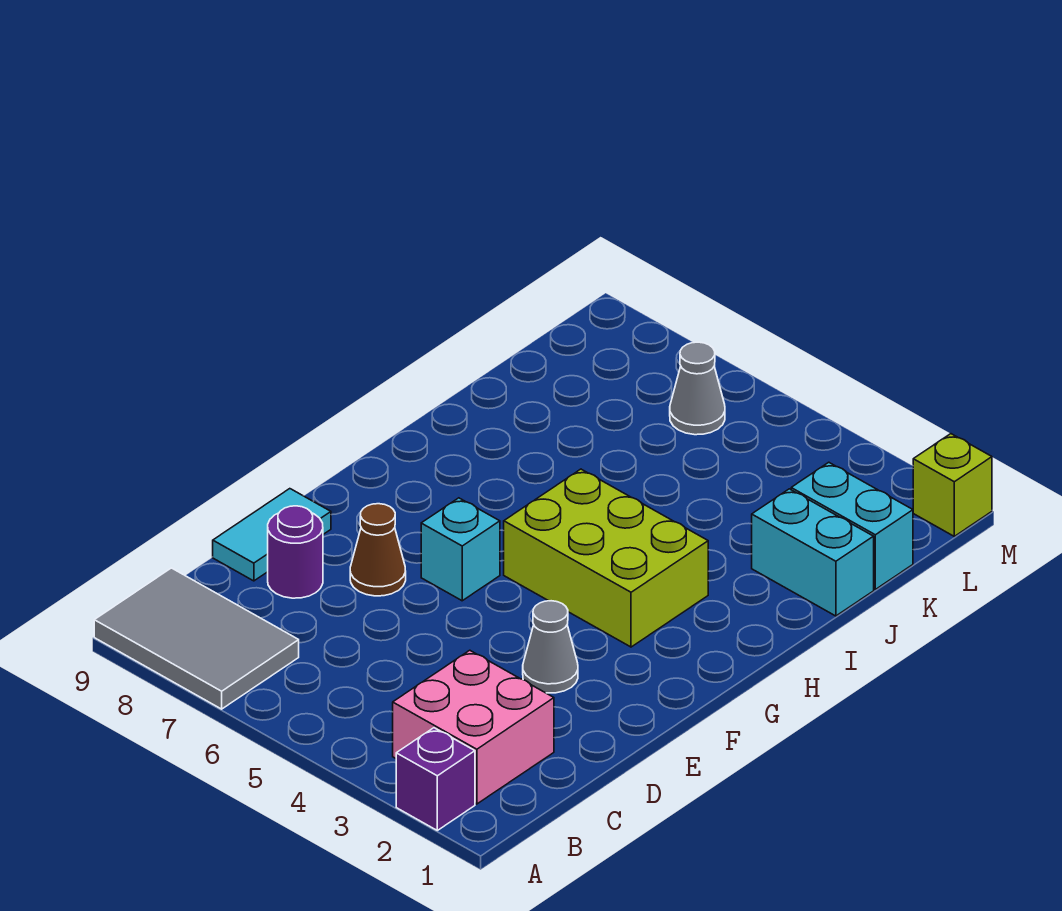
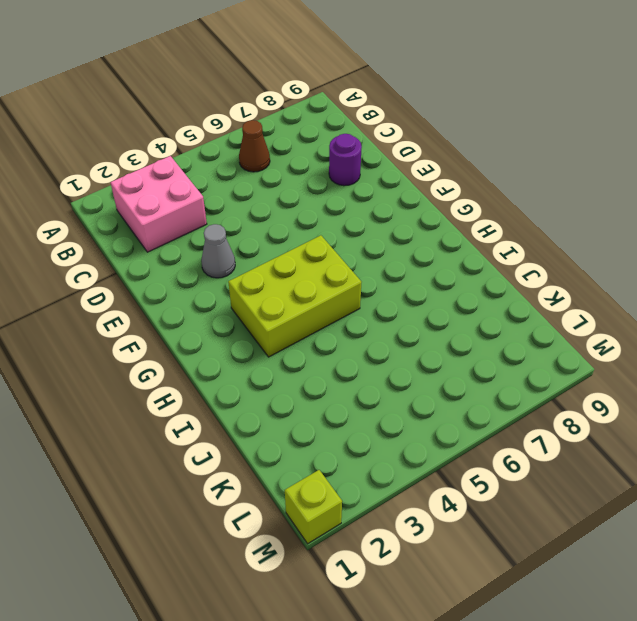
brown 1x1 cone [239,120,270,172] -> brown 1x1 cone moved to [350,504,406,596]
none -> purple 1x1 brick [396,728,475,830]
none -> grey 2x3 tile [94,568,299,709]
none -> cyan 1x2 tile [213,489,331,581]

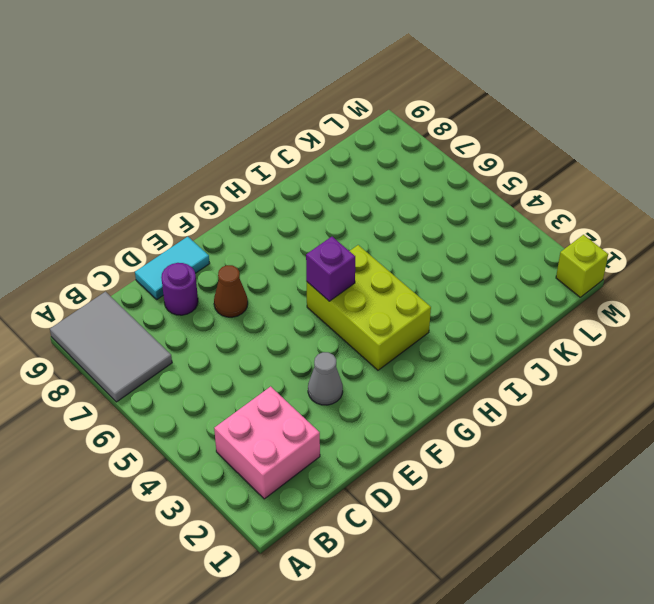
purple 1x1 brick [306,237,355,301] -> purple 1x1 brick moved to [396,728,475,830]
none -> cyan 1x1 brick [421,498,500,601]
none -> cyan 1x2 brick [752,489,874,616]
none -> cyan 1x2 brick [791,462,913,589]

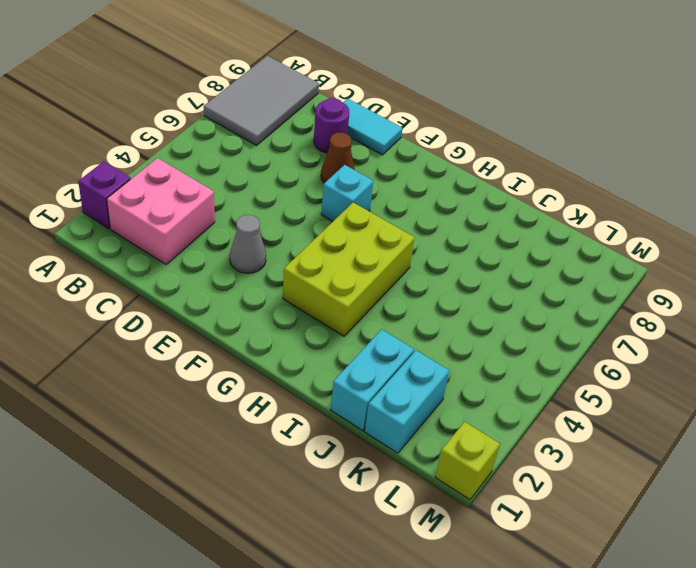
none -> grey 1x1 cone [670,342,725,435]

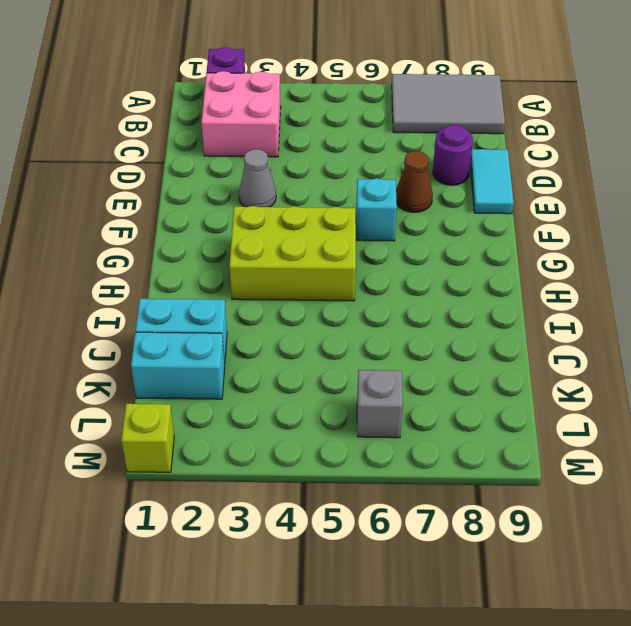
grey 1x1 brick [357,370,403,438] -> grey 1x1 cone [670,342,725,435]

